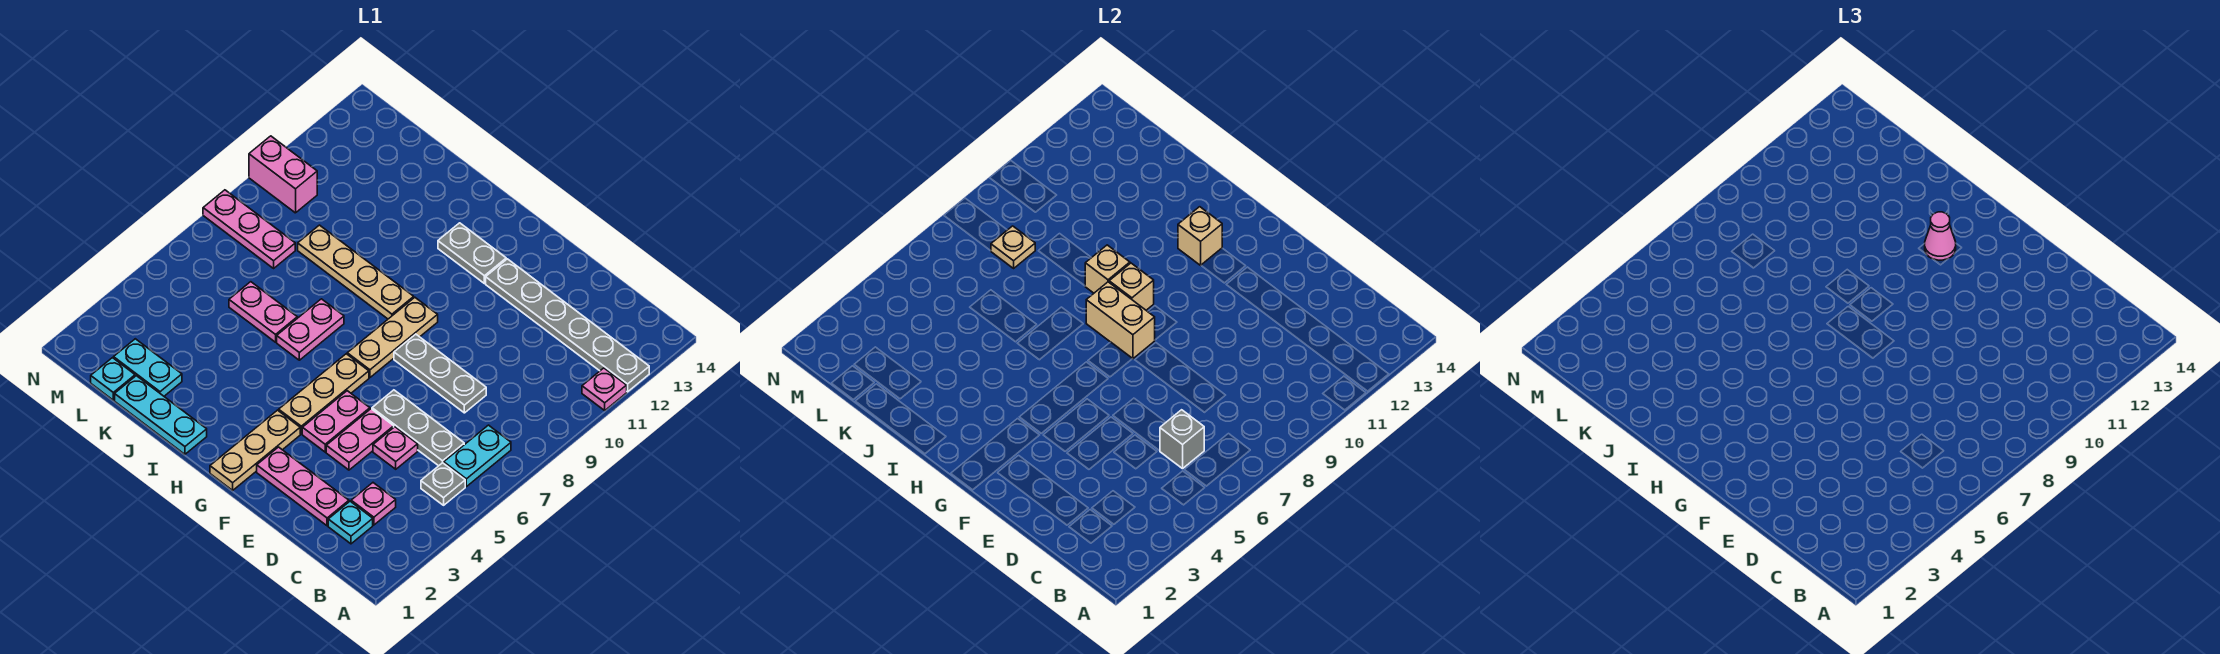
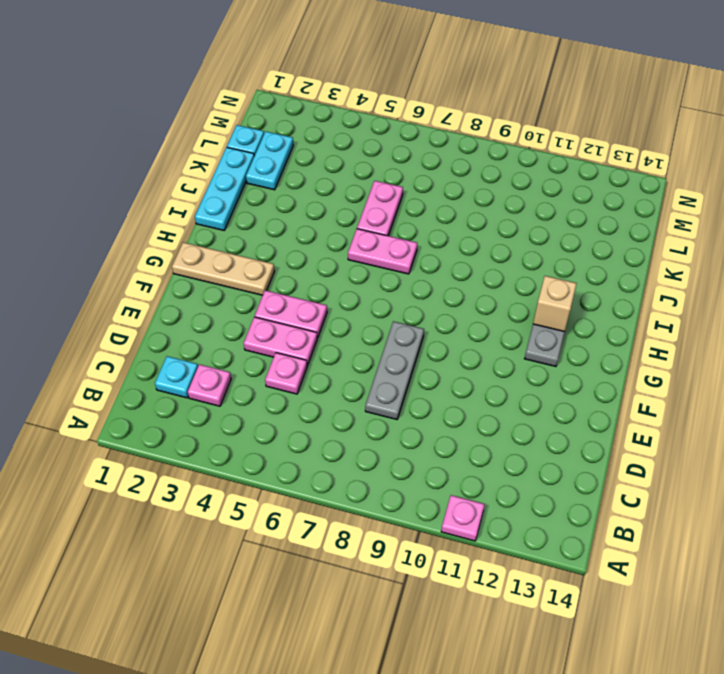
none -> grey 1x6 plate [486,259,649,392]
none -> grey 1x1 plate [421,463,465,505]
none -> cyan 1x2 plate [444,425,511,487]
none -> grey 1x3 plate [372,390,464,466]

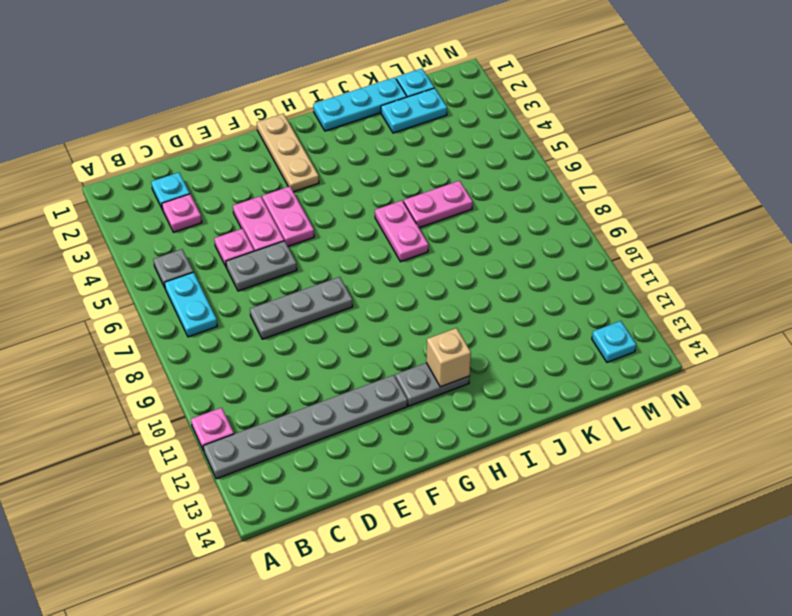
grey 1x2 plate [226,241,297,291] -> grey 1x3 plate [372,390,464,466]
cyan 1x1 plate [592,321,636,362] -> none
none -> pink 1x3 plate [257,447,349,526]
none -> tan 1x3 plate [279,354,369,434]
none -> tan 1x3 plate [347,298,438,377]
none -> tan 1x4 plate [298,225,414,319]

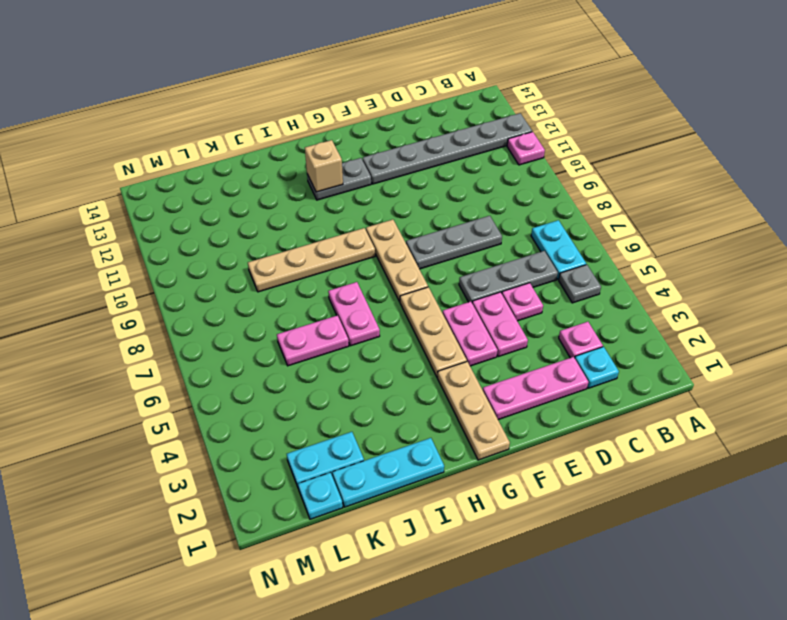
none -> pink 1x3 plate [203,190,295,268]
none -> pink 1x2 brick [249,136,317,213]
none -> grey 1x1 brick [1160,410,1204,469]
none -> tan 1x2 brick [1086,282,1155,359]

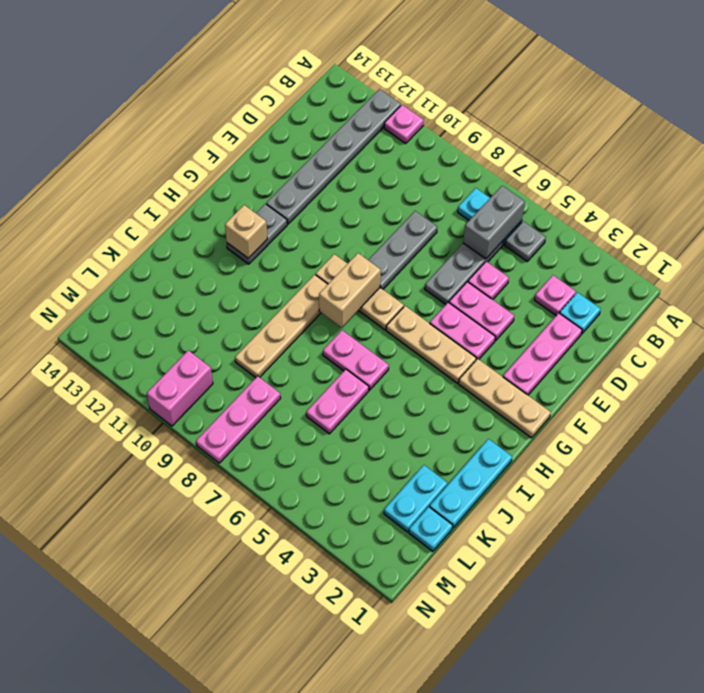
grey 1x2 brick [463,186,525,259] -> grey 1x1 brick [1160,410,1204,469]
none -> tan 1x1 brick [1109,263,1154,310]
none -> tan 1x1 brick [1085,245,1130,293]
none -> tan 1x1 plate [991,226,1035,268]
none -> pink 1x1 cone [1925,212,1956,260]

